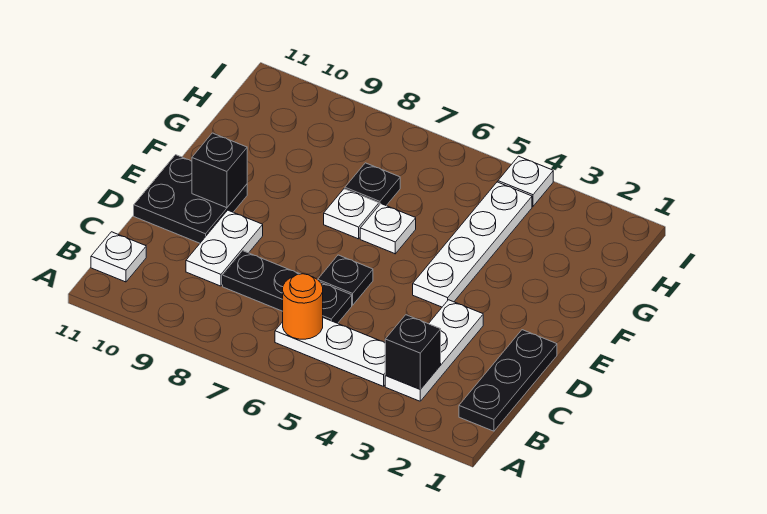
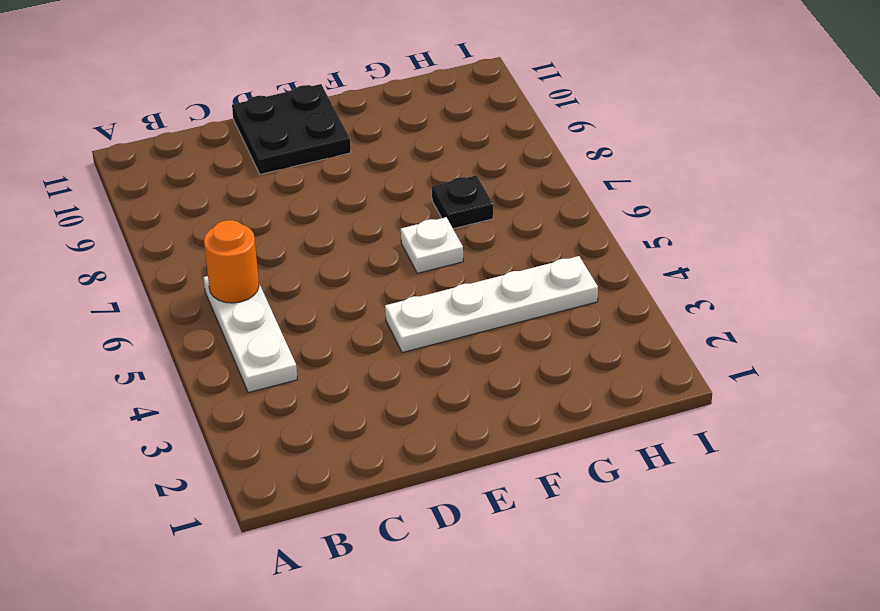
none -> black 1x3 plate [459,330,557,431]
none -> white 1x3 plate [385,300,483,401]
none -> white 1x1 plate [91,232,146,282]

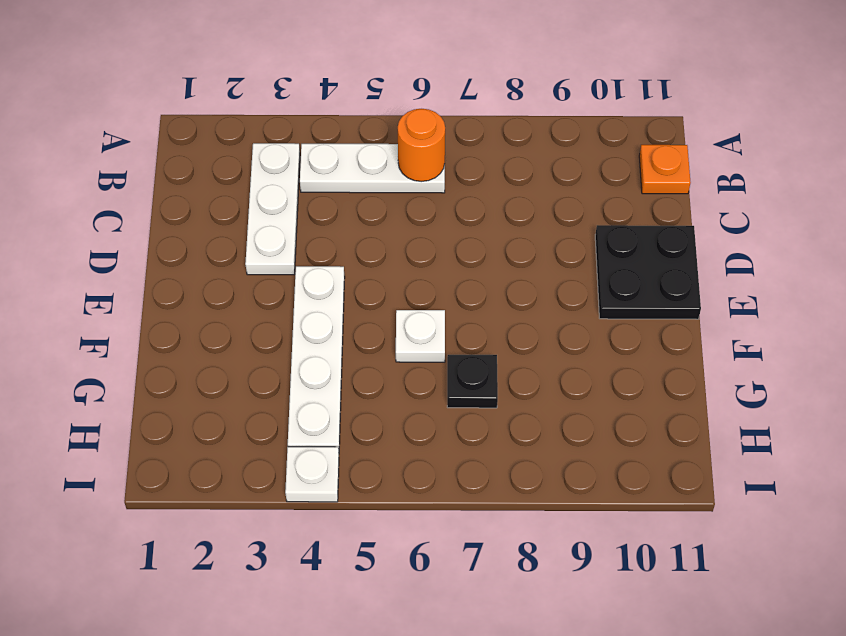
orange 1x1 plate [639,145,691,194] -> white 1x1 plate [91,232,146,282]
none -> black 1x3 plate [459,330,557,431]
none -> black 1x3 plate [223,251,352,323]
none -> white 1x2 plate [186,210,263,286]

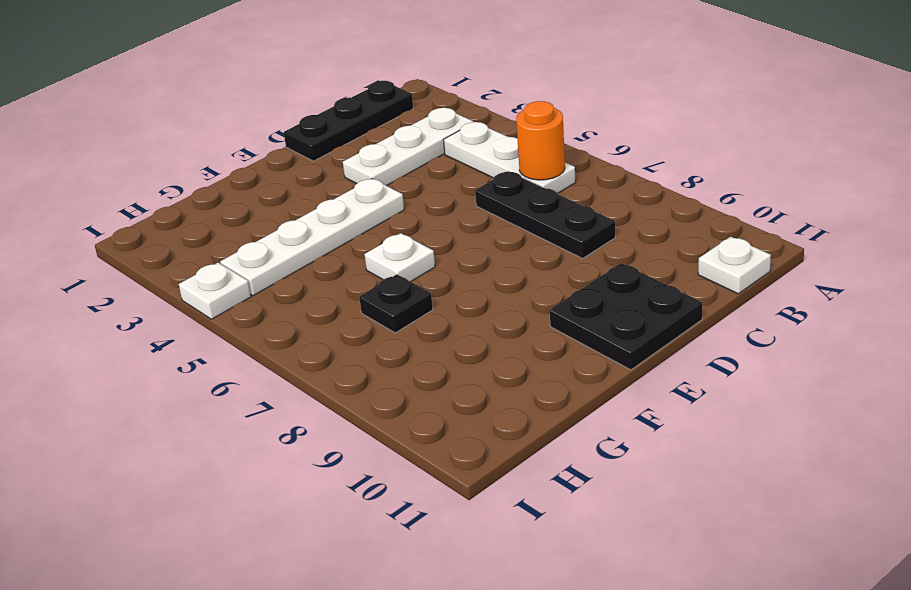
none -> white 1x2 plate [186,210,263,286]
none -> black 1x1 plate [318,255,373,305]
none -> white 1x1 plate [324,189,379,239]

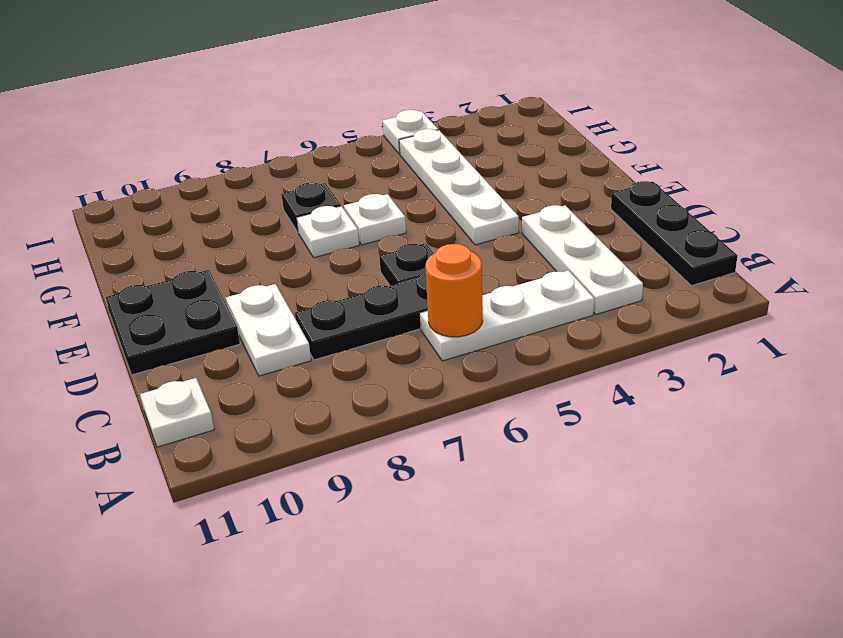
none -> black 1x1 brick [385,315,441,389]
none -> black 1x1 brick [192,133,247,208]

